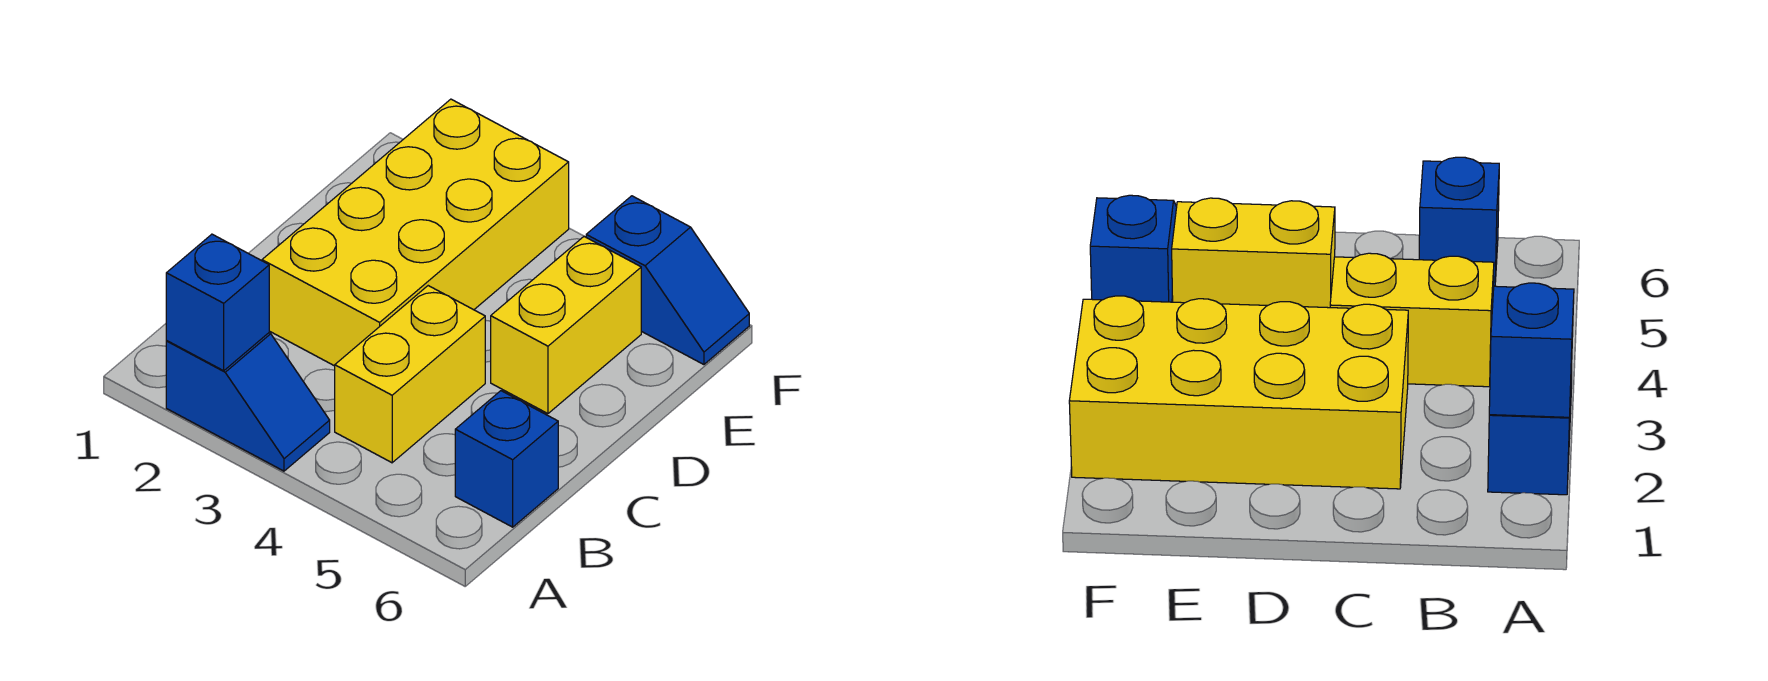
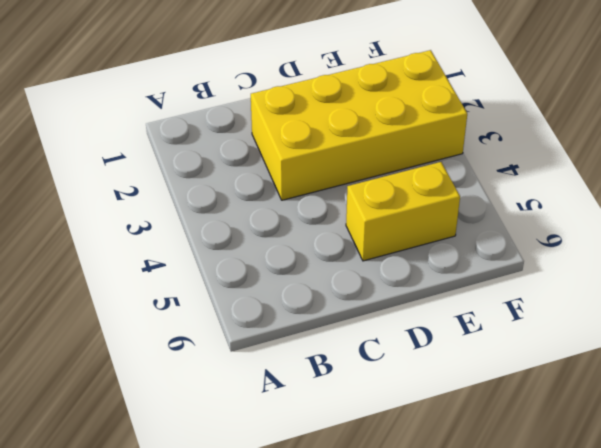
none -> blue 1x2 slope [166,333,330,471]
none -> yellow 1x2 brick [335,286,485,463]

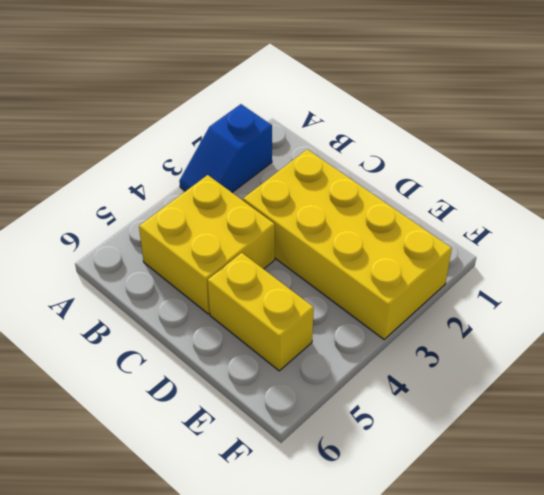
yellow 2x2 brick [139,175,275,314] -> yellow 1x2 brick [335,286,485,463]
none -> blue 1x1 brick [455,391,558,527]
none -> blue 1x2 slope [586,196,749,365]

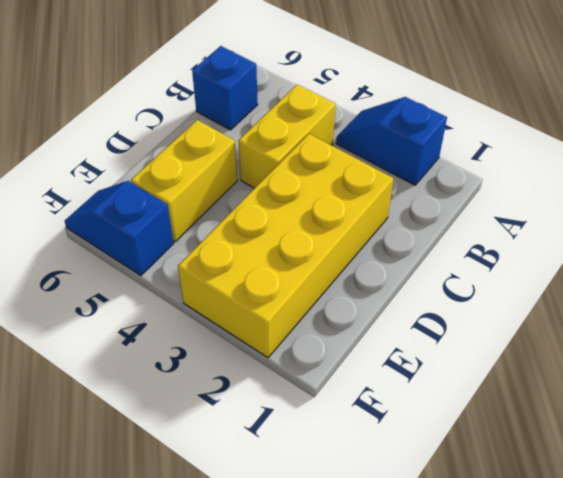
none -> blue 1x1 brick [166,234,269,371]

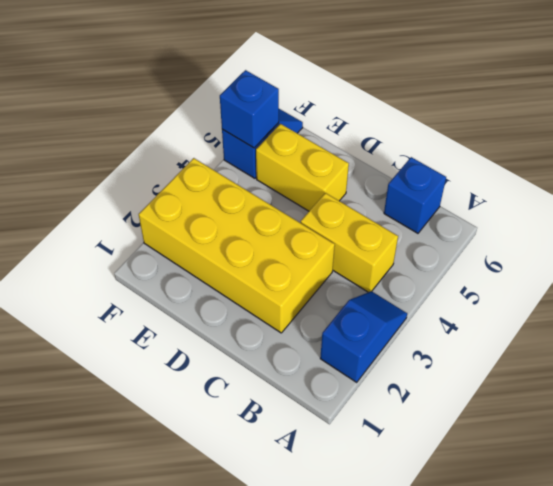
blue 1x1 brick [220,70,279,148] -> blue 1x1 brick moved to [166,234,269,371]

